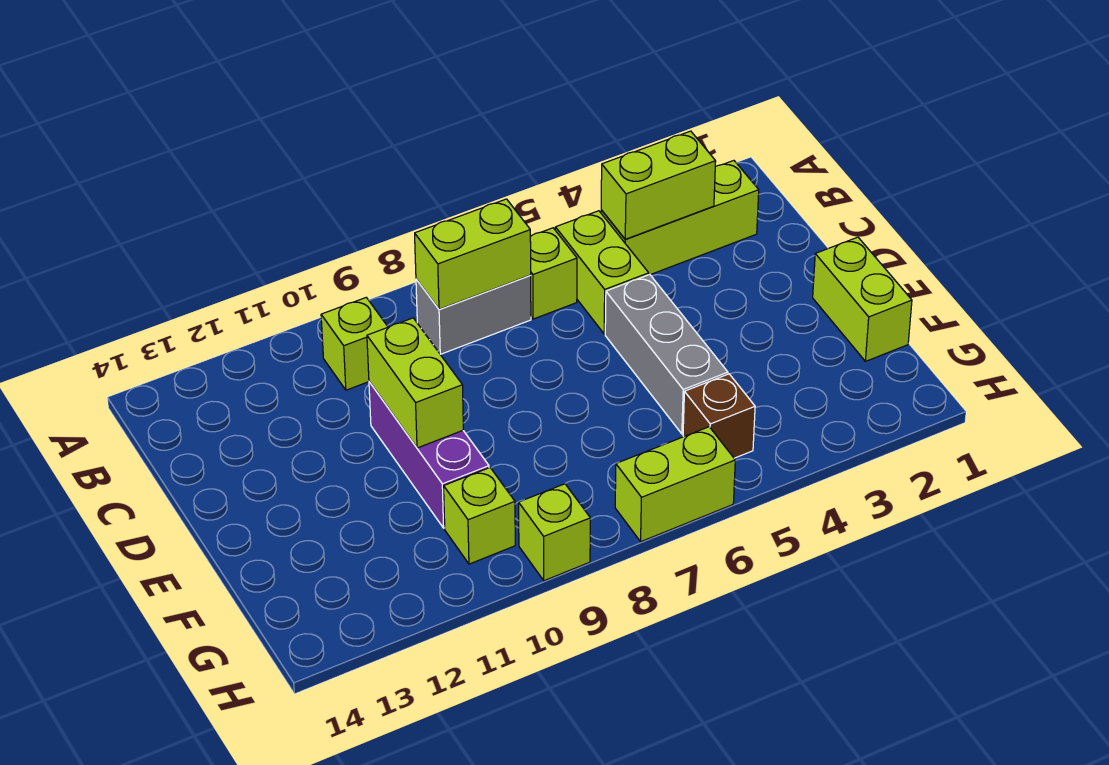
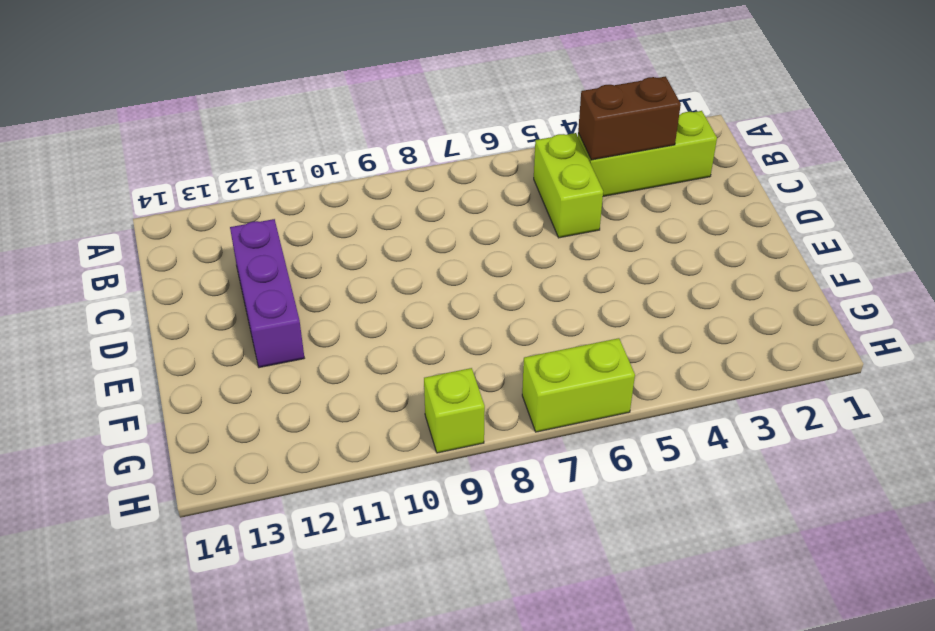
brown 1x2 brick [578,76,681,160] -> lime 1x2 brick [601,131,716,239]
purple 1x3 brick [230,219,304,368] -> purple 1x3 brick moved to [369,382,489,528]
none -> lime 1x1 brick [530,228,577,319]
none -> grey 1x2 brick [416,275,531,354]
none -> lime 1x1 brick [321,298,388,390]

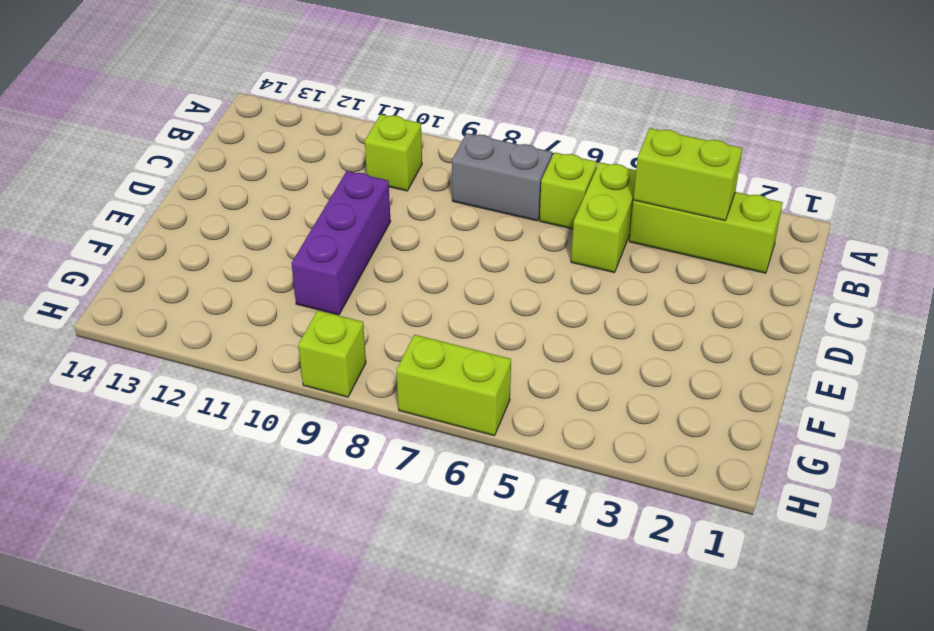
none -> grey 1x3 brick [605,275,728,434]
none -> lime 1x2 brick [813,237,912,361]
none -> brown 1x1 brick [683,374,755,458]

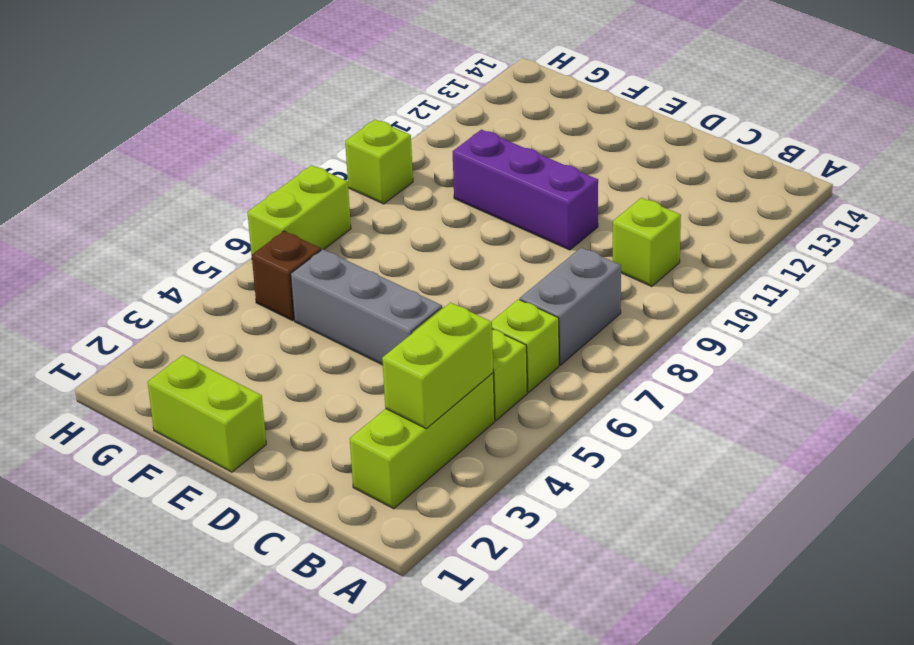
none -> lime 1x1 brick [444,468,515,564]
none -> lime 1x2 brick [415,199,531,309]
none -> lime 1x2 brick [367,318,463,448]

